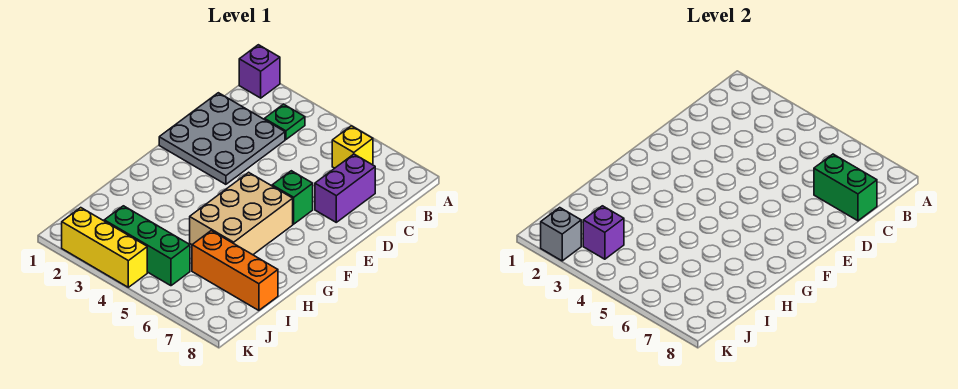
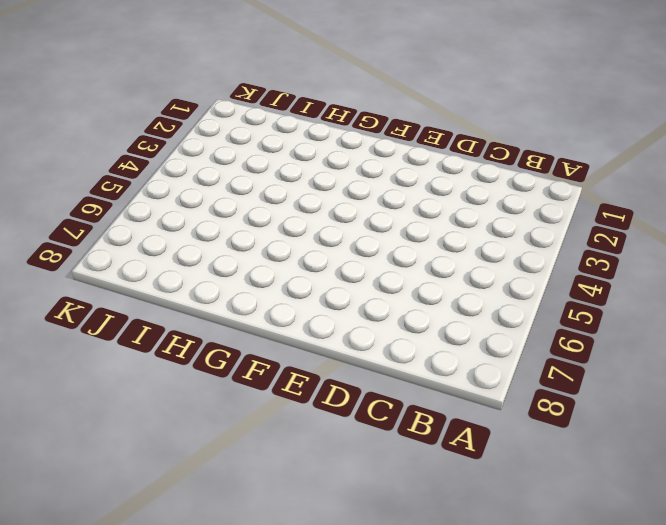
none -> purple 1x1 brick [239,45,280,98]
none -> green 1x1 plate [264,104,305,139]
none -> yellow 1x1 brick [332,126,373,168]

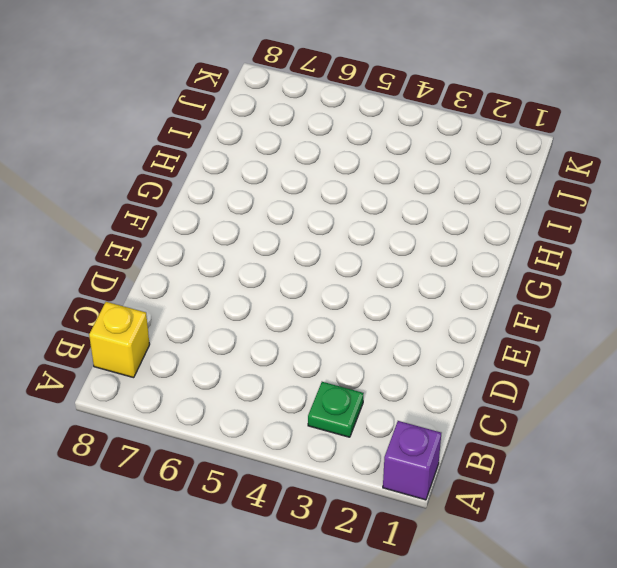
yellow 1x1 brick [89,302,150,378] -> yellow 1x1 brick moved to [332,126,373,168]
none -> grey 3x3 plate [159,93,285,184]
none -> purple 1x2 brick [315,154,375,222]
none -> green 1x1 brick [272,171,313,224]

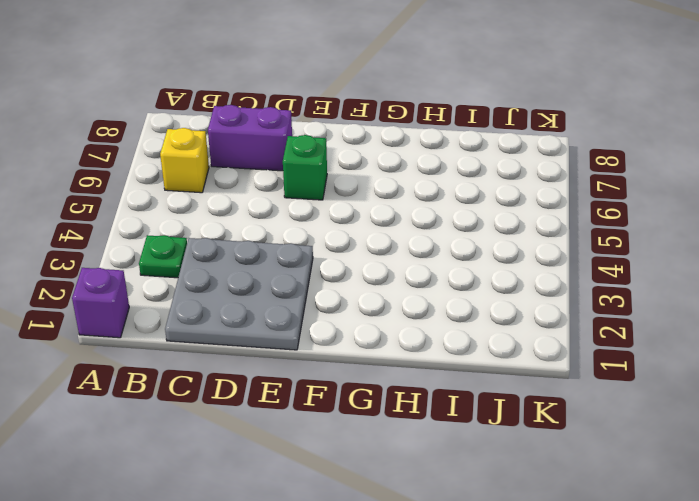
none -> tan 2x3 brick [190,172,293,255]
none -> orange 1x3 brick [192,231,278,310]
none -> green 1x3 brick [104,206,190,286]

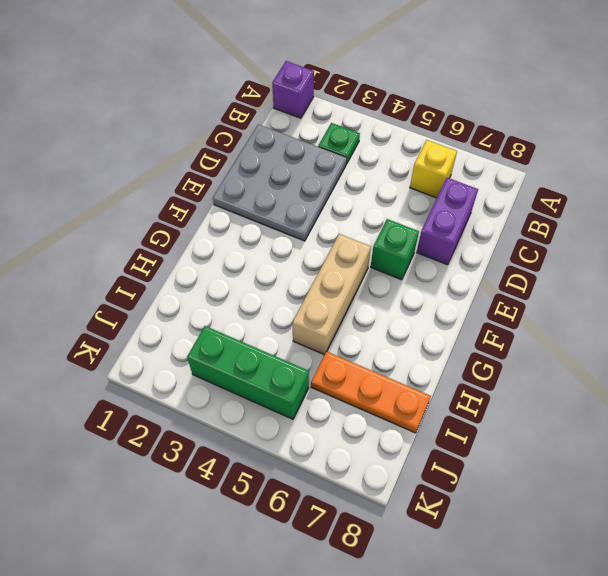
tan 1x3 brick [292,234,371,355] -> tan 2x3 brick [190,172,293,255]
orange 1x3 plate [311,352,431,433] -> orange 1x3 brick [192,231,278,310]
none -> yellow 1x3 brick [62,208,147,287]
none -> green 1x2 brick [814,154,877,221]
none -> purple 1x1 brick [583,206,624,259]

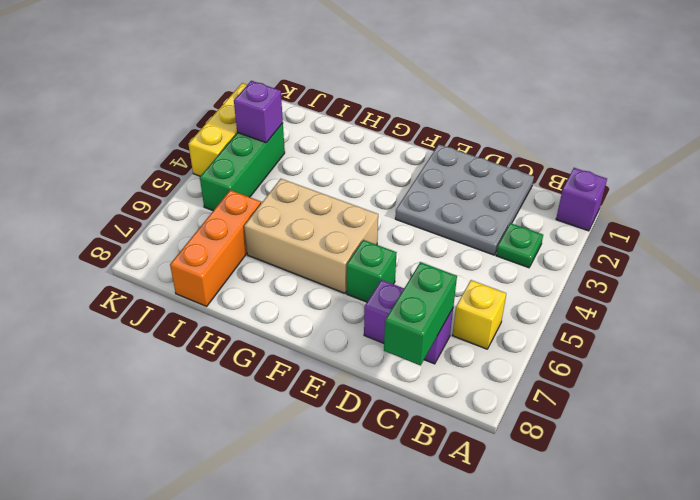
none -> grey 1x1 brick [541,208,581,261]

